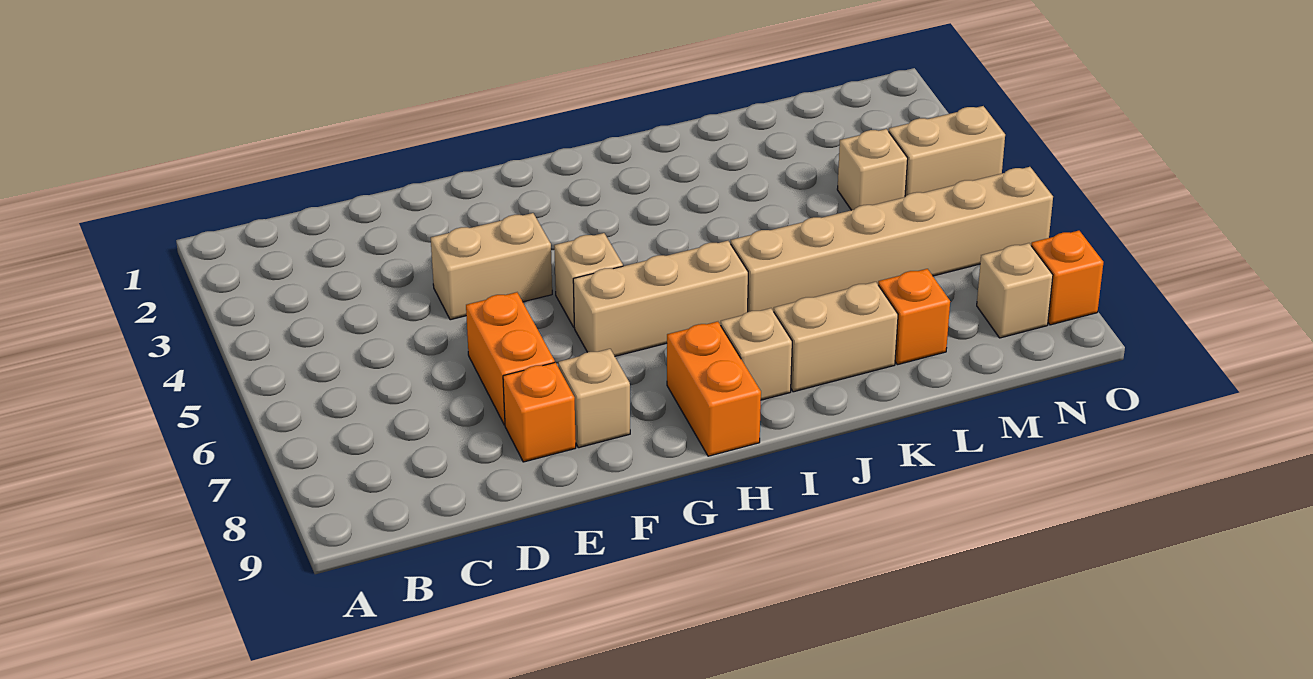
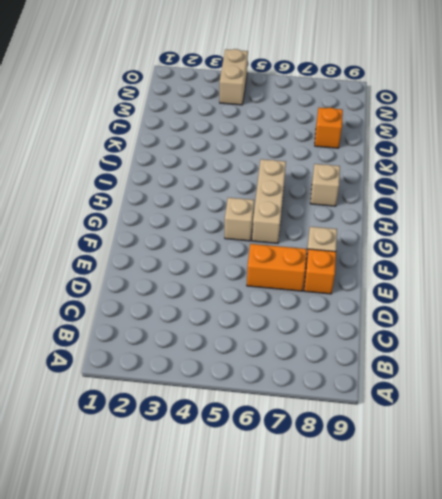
none -> tan 1x2 brick [431,213,552,320]
none -> orange 1x2 brick [667,322,761,456]
none -> tan 1x6 brick [731,167,1053,312]

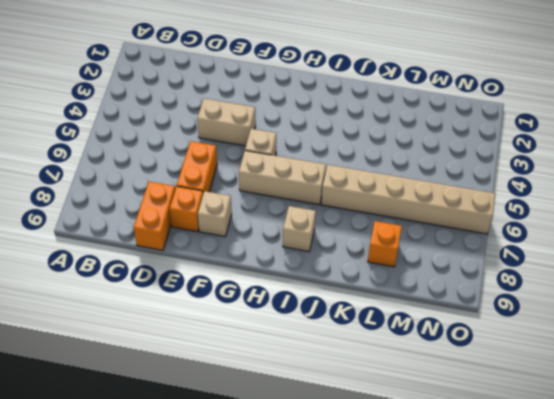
orange 1x2 brick [134,182,175,250] -> orange 1x2 brick moved to [667,322,761,456]
none -> tan 1x2 brick [774,282,898,392]
none -> tan 1x1 brick [837,129,908,210]
none -> tan 1x2 brick [889,106,1005,196]

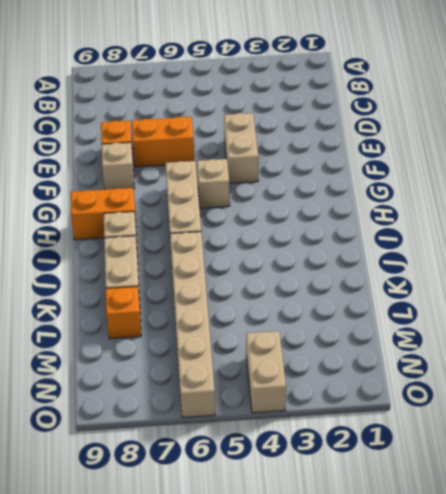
none -> tan 1x1 brick [837,129,908,210]
none -> tan 1x1 brick [977,243,1053,338]
none -> orange 1x1 brick [1031,231,1103,325]

